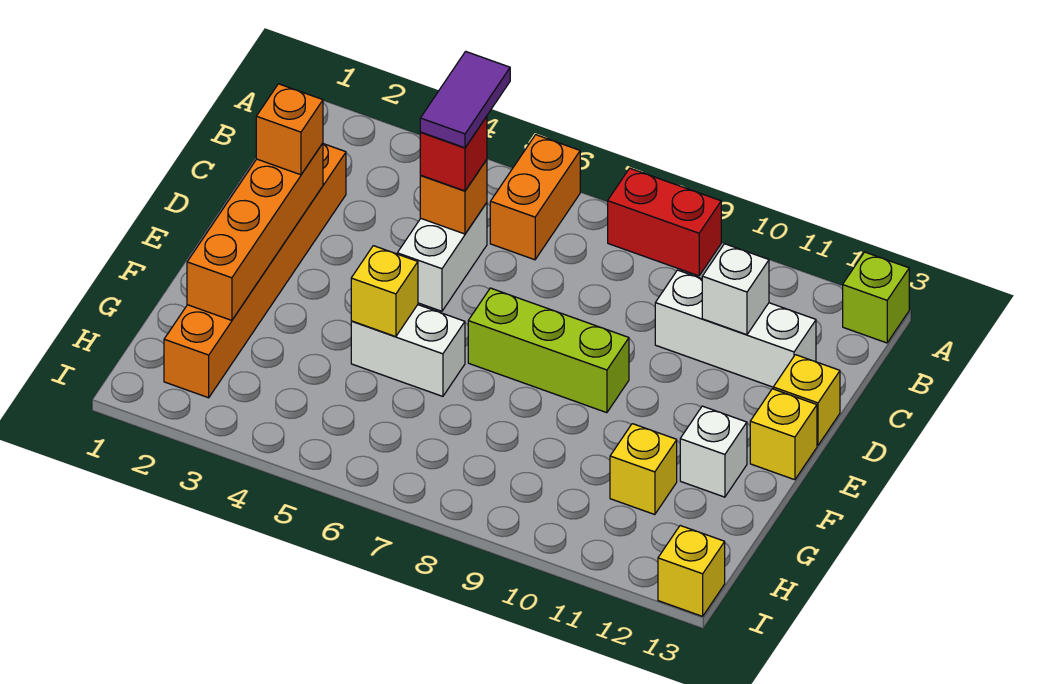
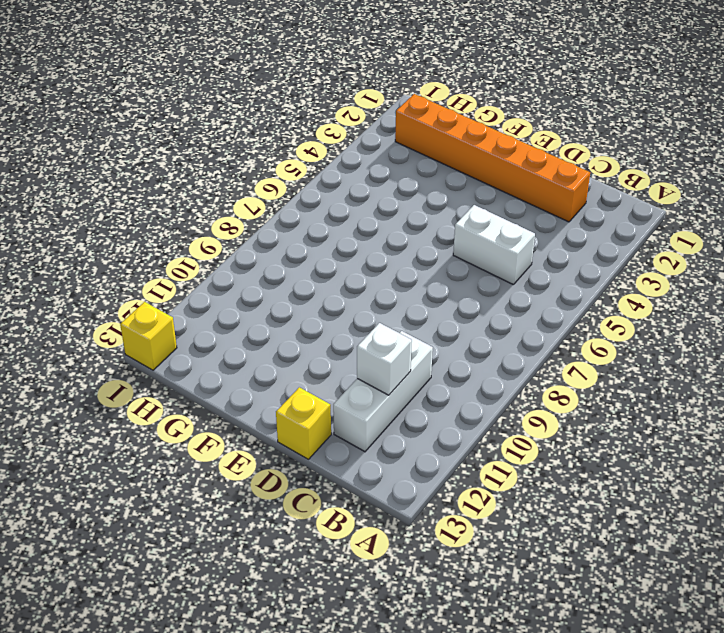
none -> orange 1x2 brick [490,135,580,260]
none -> red 1x2 brick [608,168,721,276]
none -> lime 1x1 brick [843,252,909,343]

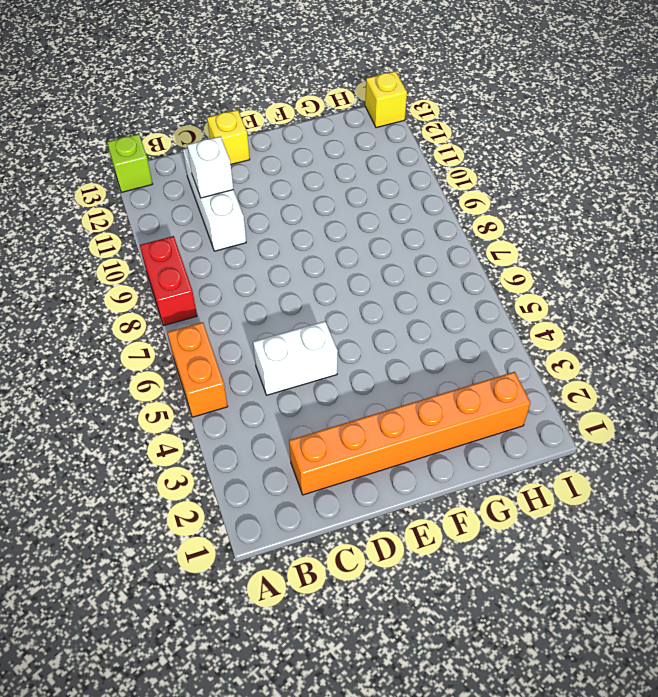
orange 1x2 brick [167,322,228,417] -> orange 1x2 brick turned to [490,135,580,260]
none -> lime 1x3 brick [468,288,629,413]
none -> yellow 1x1 brick [750,389,817,480]
none -> white 1x2 brick [351,305,465,396]

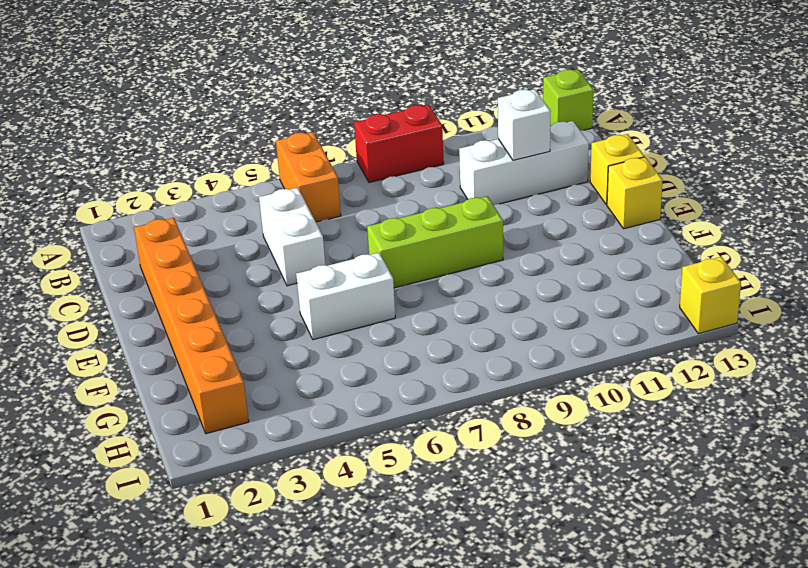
none -> white 1x1 brick [680,406,747,497]
none -> yellow 1x1 brick [610,424,677,515]
none -> orange 1x1 brick [420,160,487,234]

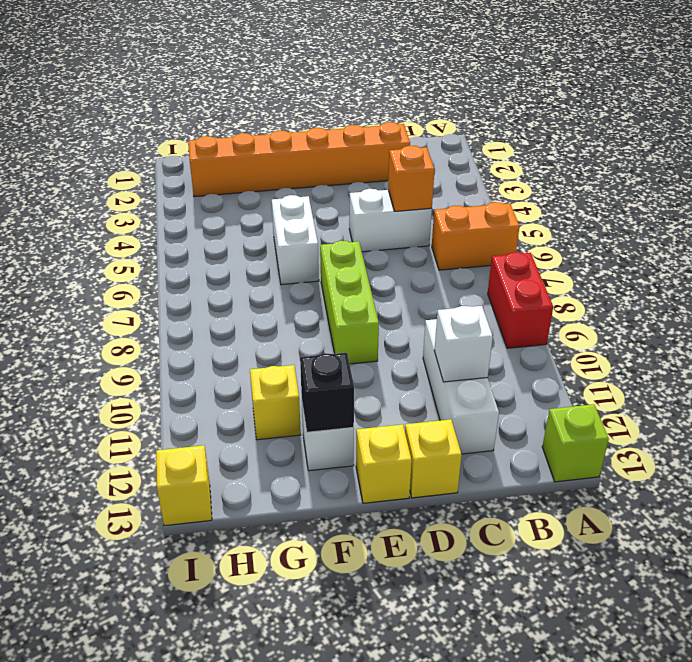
black 1x1 brick [300,353,354,432] -> none
none -> orange 1x4 brick [187,143,323,320]
none -> yellow 1x1 brick [351,246,418,337]
none -> red 1x1 brick [420,116,487,191]

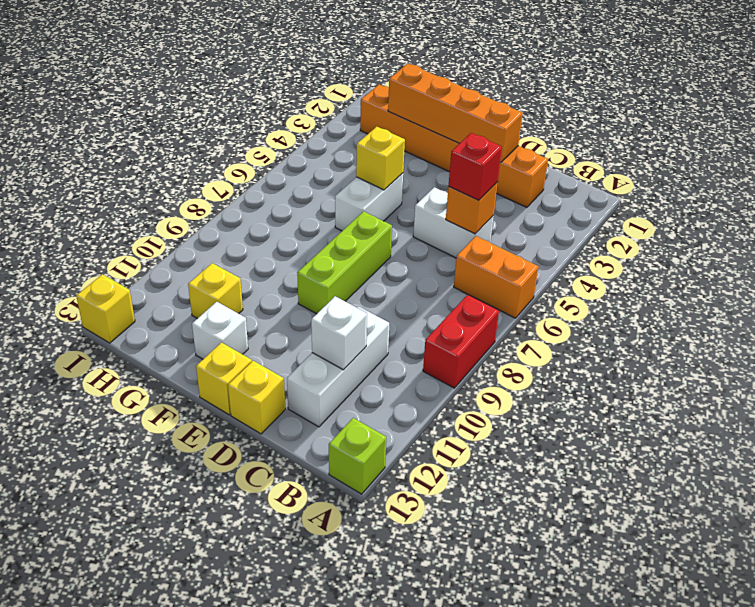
none -> orange 1x1 brick [256,84,323,175]
none -> purple 1x2 tile [420,51,510,148]

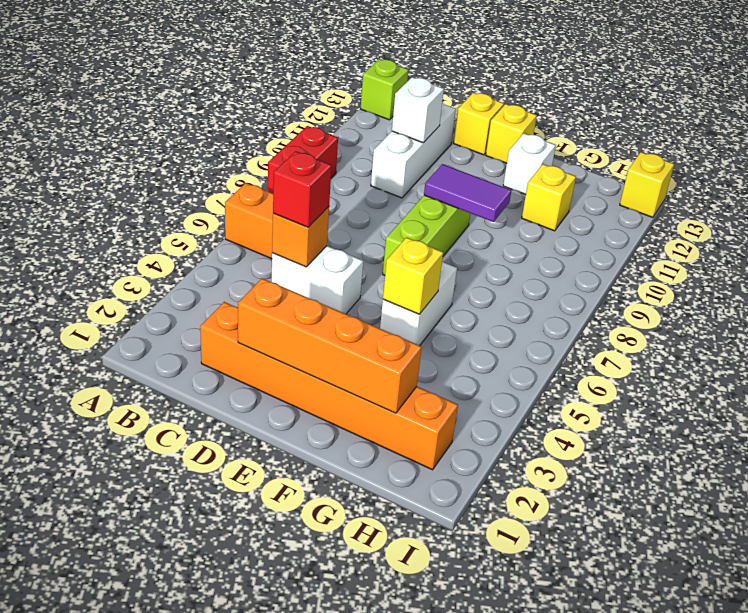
purple 1x2 tile [424,164,511,222] -> purple 1x2 tile moved to [420,51,510,148]
none -> orange 1x1 brick [256,84,323,175]

